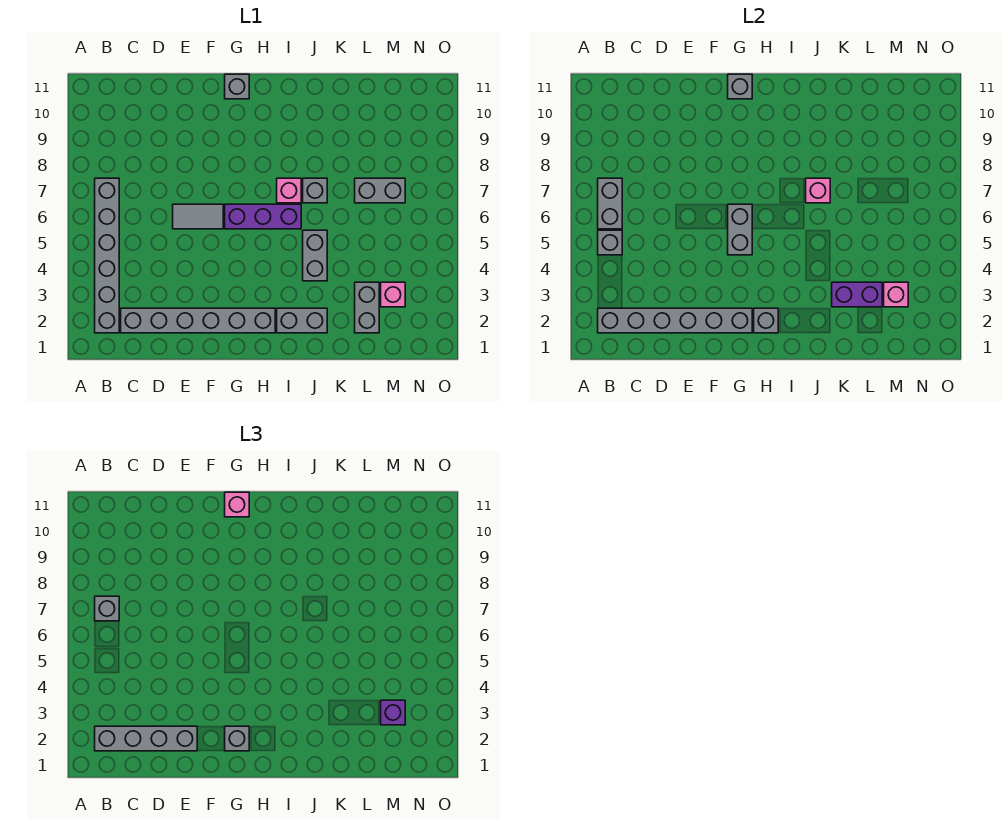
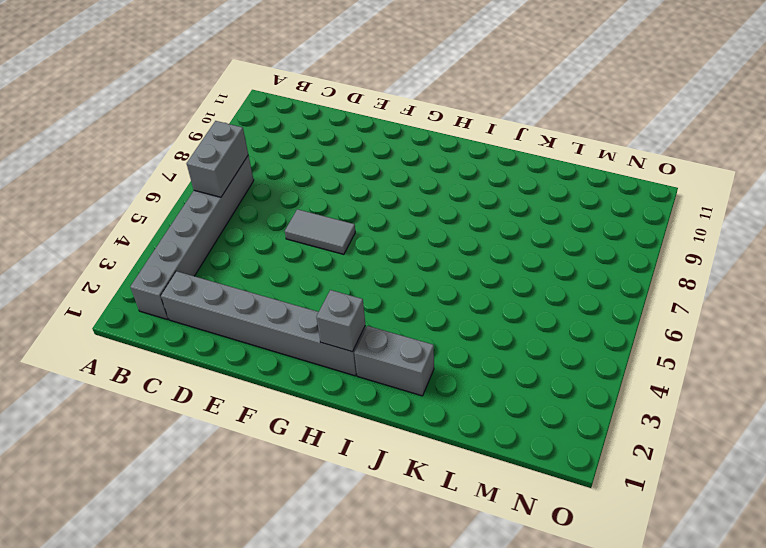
none -> purple 1x3 brick [225,204,301,229]
none -> grey 1x1 brick [225,74,249,99]
none -> pink 1x1 brick [277,178,301,203]

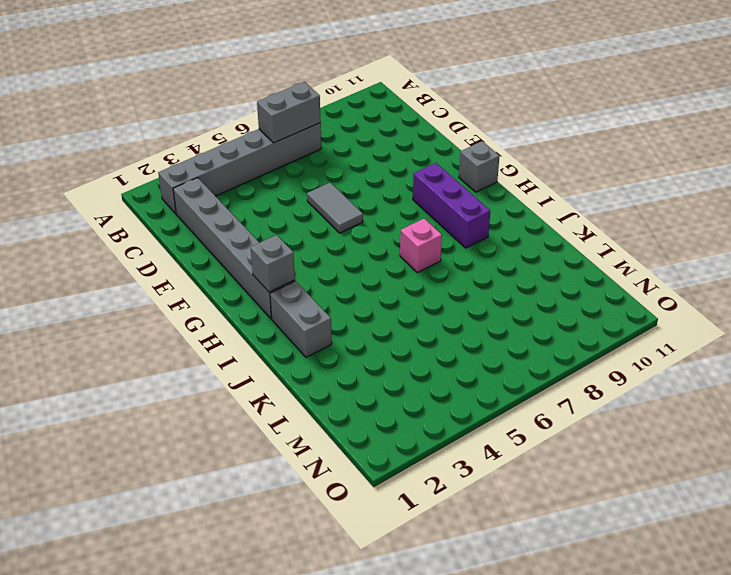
purple 1x3 brick [413,163,490,248] -> purple 1x3 brick moved to [225,204,301,229]
none -> grey 1x2 brick [303,230,327,281]
none -> grey 1x1 brick [303,178,327,203]
none -> grey 1x2 brick [355,282,379,333]

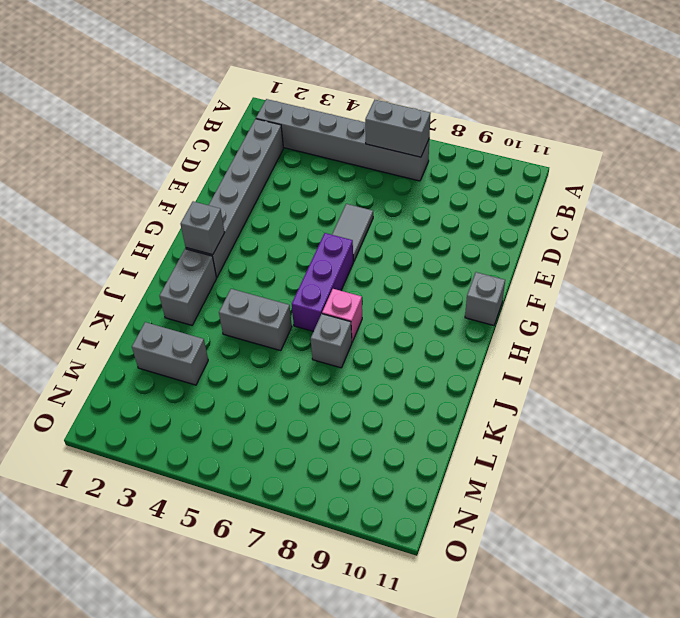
none -> grey 1x2 brick [355,178,405,203]
none -> pink 1x1 brick [381,282,405,307]
none -> grey 1x6 brick [598,308,752,333]

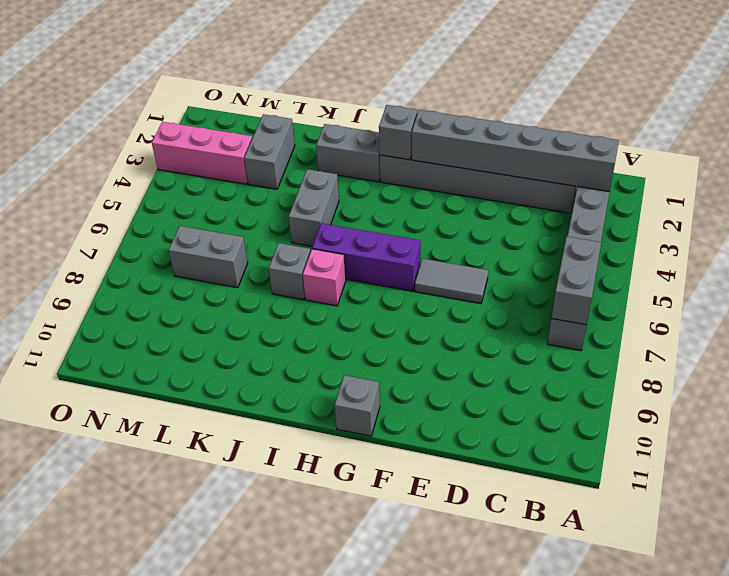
pink 1x3 brick [152,122,252,184] -> pink 1x1 brick [381,282,405,307]
none -> grey 1x1 brick [598,230,622,255]
none -> grey 1x2 brick [728,204,752,255]
none -> grey 1x1 brick [728,74,752,99]

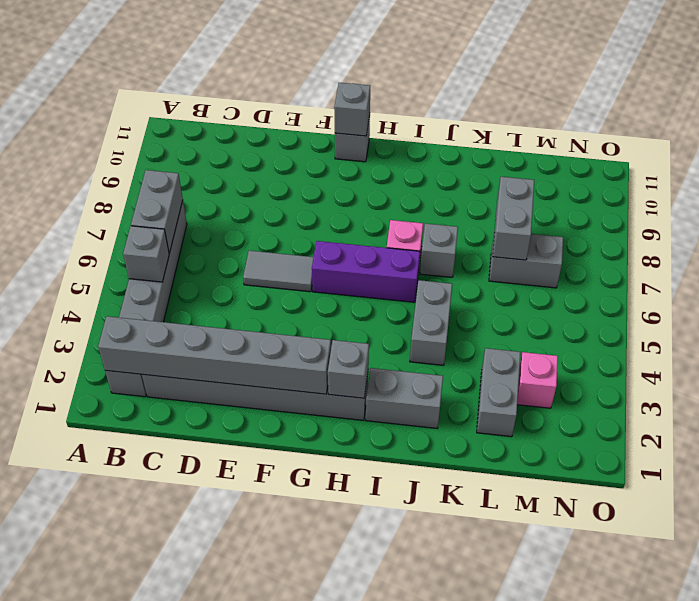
grey 1x2 brick [493,177,534,260] -> grey 1x2 brick moved to [728,204,752,255]
none -> pink 1x1 brick [806,178,830,203]
none -> purple 1x2 brick [832,282,882,307]
none -> pink 1x1 brick [884,282,908,307]

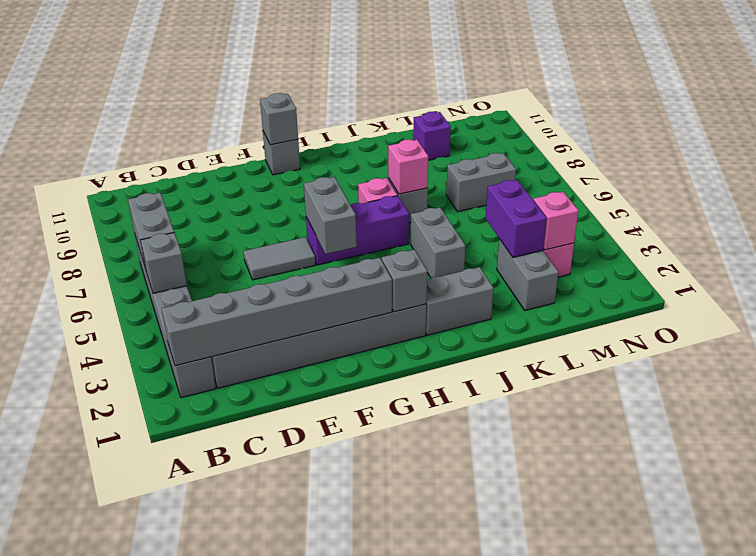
purple 1x2 brick [485,180,547,257] -> purple 1x2 brick turned to [832,282,882,307]
purple 1x1 brick [413,112,451,160] -> purple 1x1 brick moved to [381,700,405,725]
none -> grey 1x4 brick [95,726,197,751]
none -> grey 1x1 brick [95,596,119,621]
none -> grey 1x1 brick [225,726,249,751]

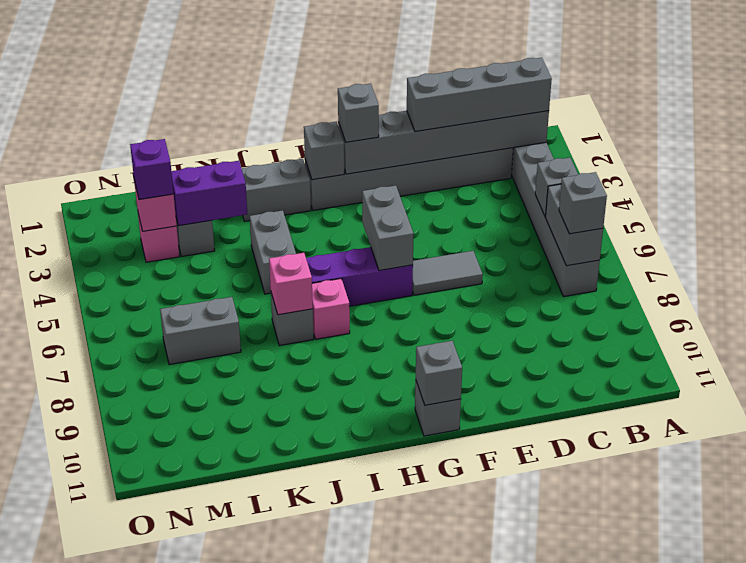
none -> pink 1x1 brick [225,492,249,517]

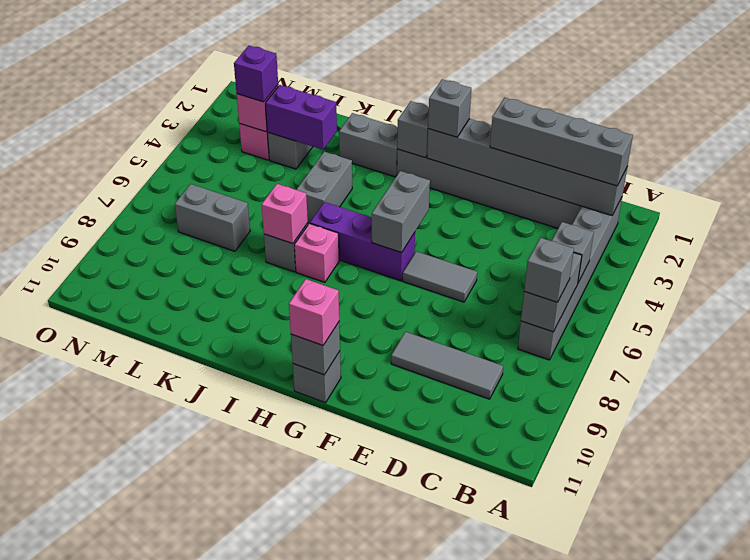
grey 1x3 tile [391,332,503,399] -> none

